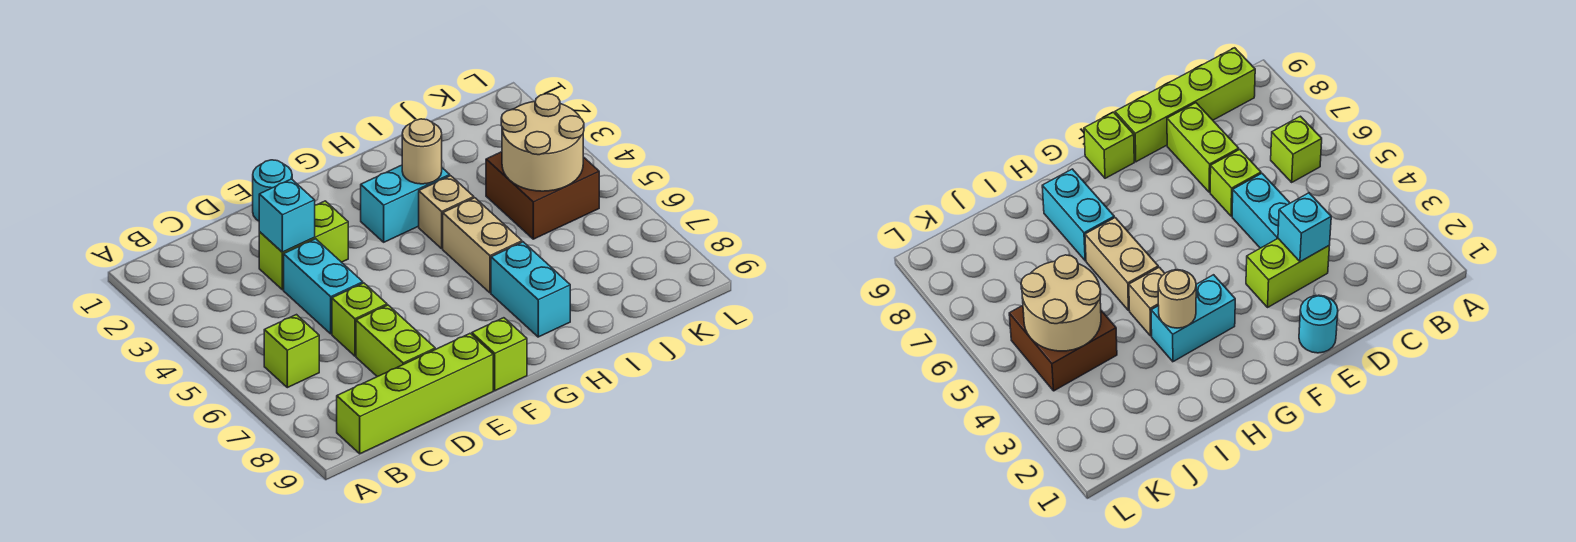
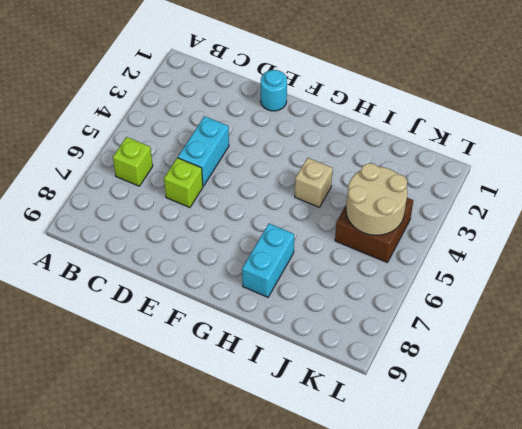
none -> lime 1x4 brick [337,334,493,454]
none -> lime 1x2 brick [259,201,348,290]
none -> lime 1x2 brick [356,305,435,377]

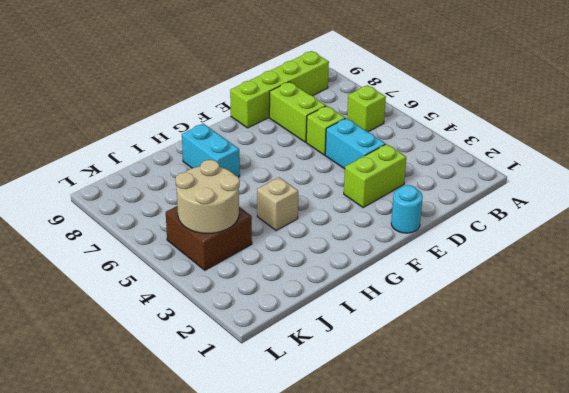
none -> lime 1x1 brick [472,318,527,391]
none -> cyan 1x2 brick [361,165,450,242]
none -> tan 1x2 brick [443,198,522,293]

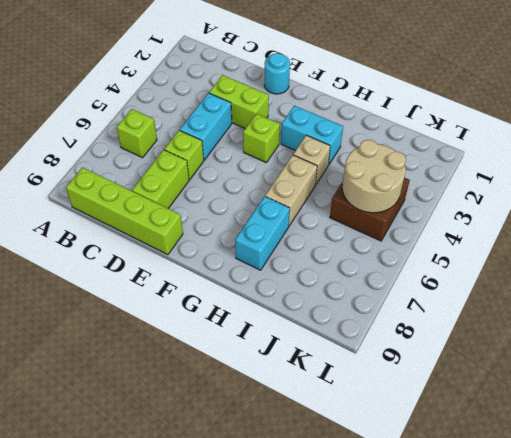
lime 1x1 brick [243,114,280,162] -> lime 1x1 brick moved to [472,318,527,391]
none -> cyan 1x1 brick [259,179,315,252]
none -> tan 1x1 round brick [402,119,442,184]

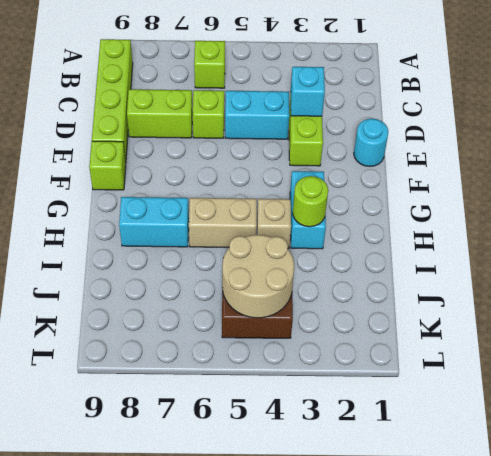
lime 1x1 round brick [293,176,328,227] -> tan 1x1 round brick [402,119,442,184]

